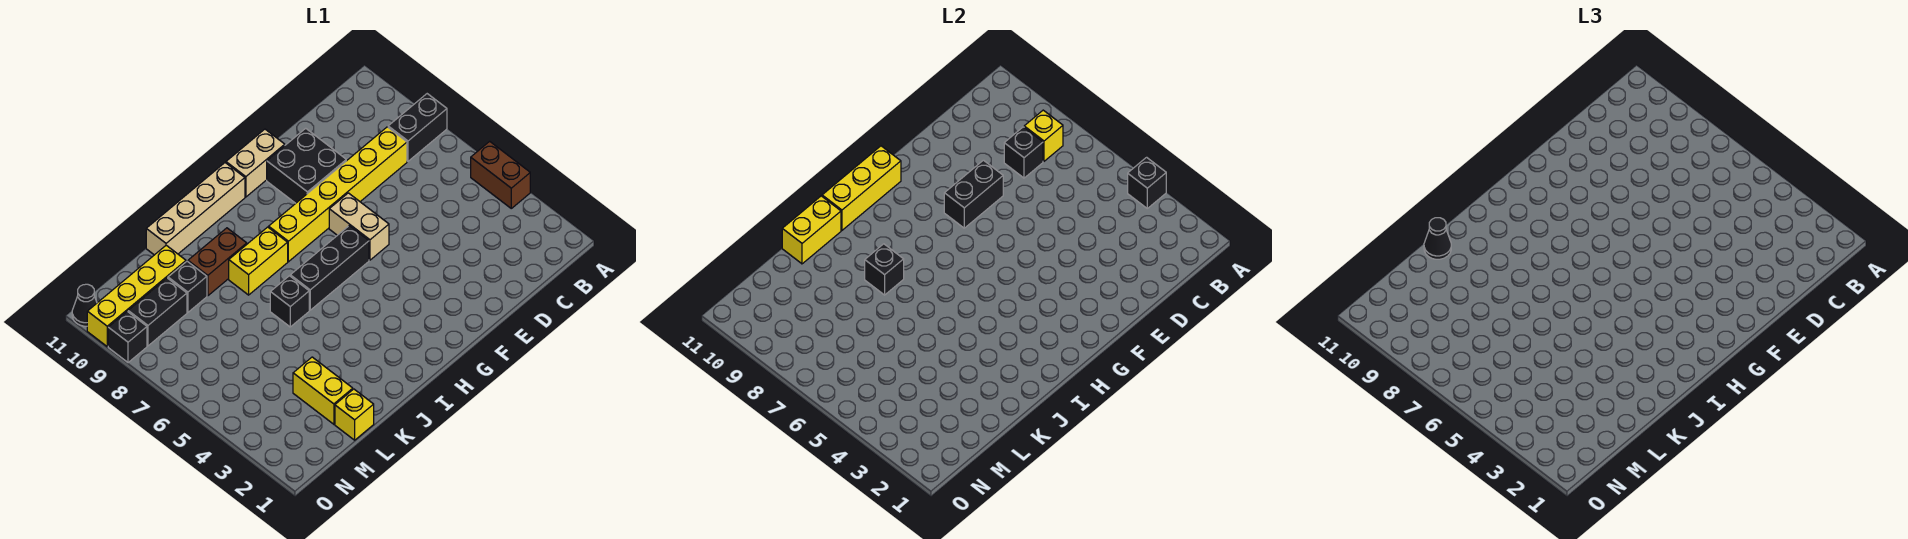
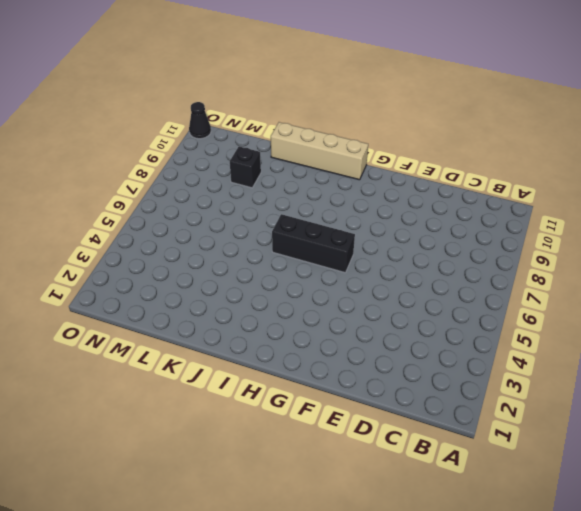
none -> brown 1x2 brick [471,141,530,208]
none -> black 1x2 brick [388,94,447,161]
none -> yellow 1x6 brick [269,127,407,262]

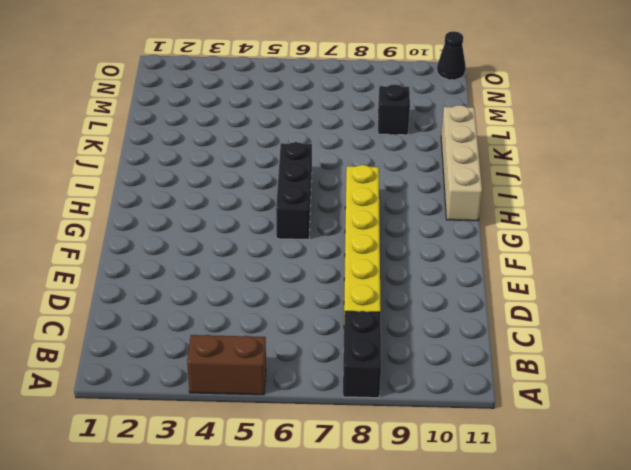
none -> black 2x2 brick [267,128,346,203]
none -> tan 1x2 brick [329,193,389,260]
none -> tan 1x2 brick [226,129,285,197]

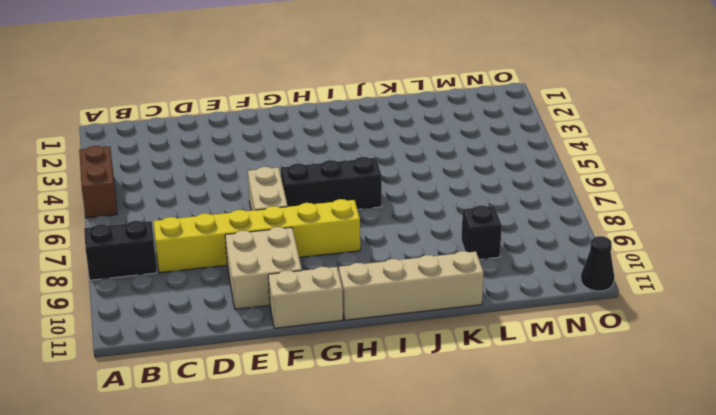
tan 2x2 brick [225,227,302,309] -> black 2x2 brick [267,128,346,203]
none -> yellow 1x2 brick [229,227,288,295]
none -> black 1x1 brick [270,276,309,327]
none -> brown 1x2 brick [188,228,247,296]

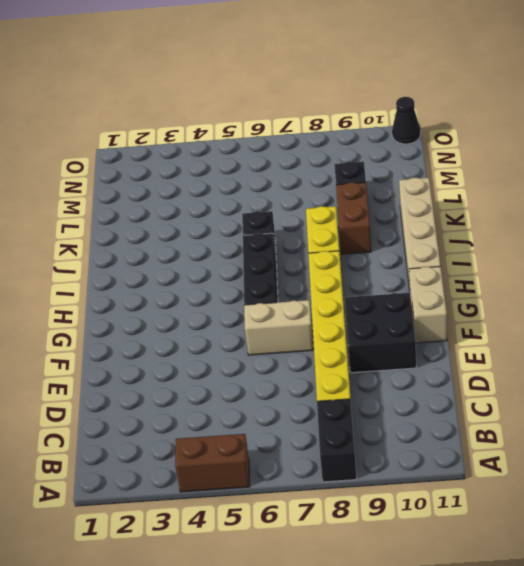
none -> yellow 1x1 brick [335,389,374,440]
none -> yellow 1x2 brick [293,357,353,424]
none -> yellow 1x4 brick [87,245,186,346]

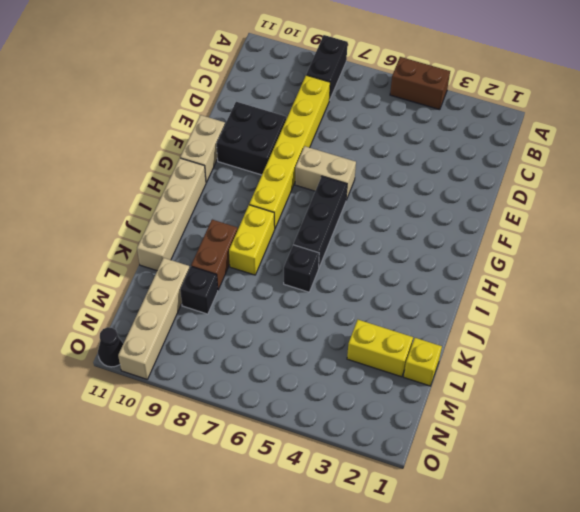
tan 1x4 brick [118,258,190,379] -> yellow 1x4 brick [87,245,186,346]
none -> black 1x2 brick [128,278,187,346]
none -> black 1x1 brick [108,311,147,363]
none -> black 1x1 brick [1128,157,1166,208]

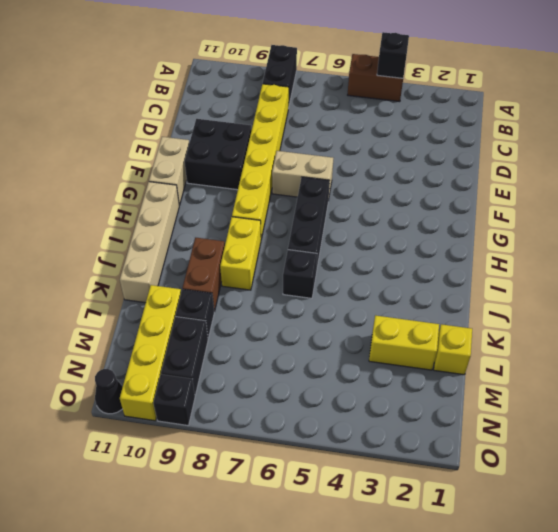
none -> yellow 1x1 brick [1024,110,1063,161]
none -> black 1x1 brick [1004,127,1043,178]
none -> black 1x2 brick [944,160,1003,228]

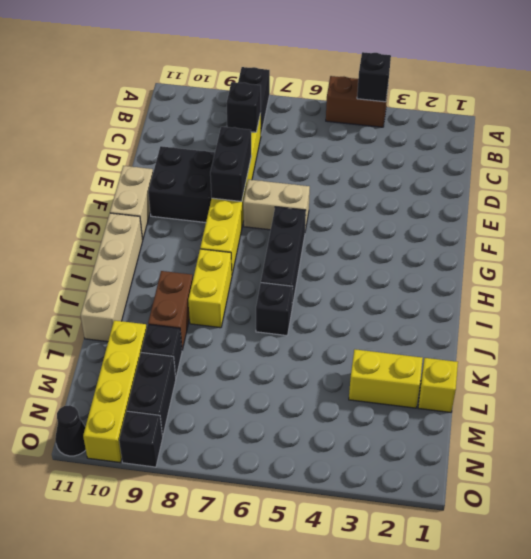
none -> yellow 1x1 brick [1024,110,1063,161]
none -> yellow 1x3 brick [822,146,901,230]
none -> black 1x1 brick [865,244,904,295]

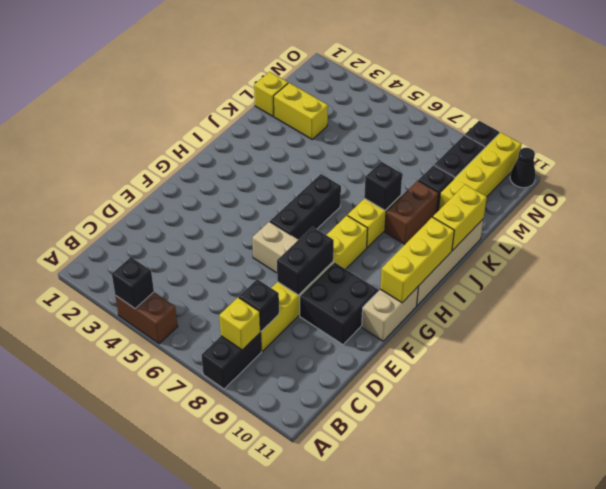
none -> black 1x1 brick [270,276,309,327]
none -> black 1x1 cone [1424,218,1451,259]

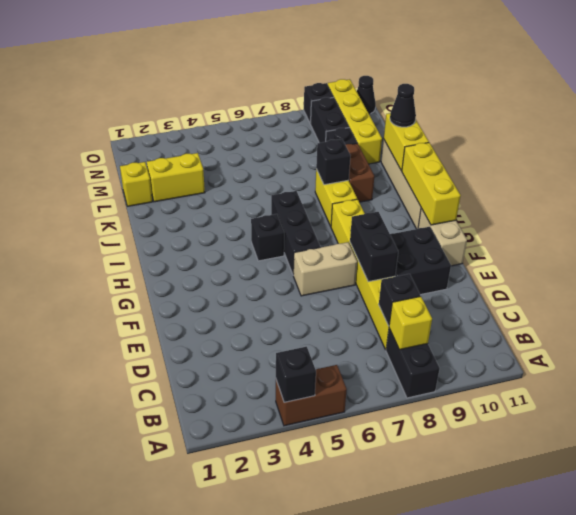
black 1x1 brick [251,214,284,261] -> black 1x1 brick moved to [270,276,309,327]

